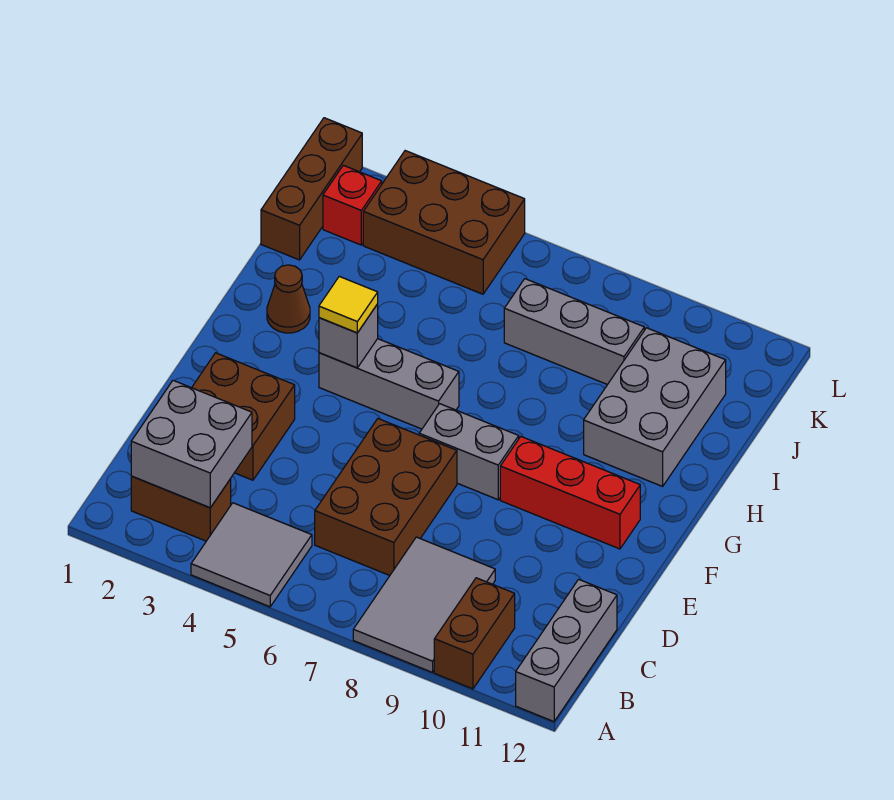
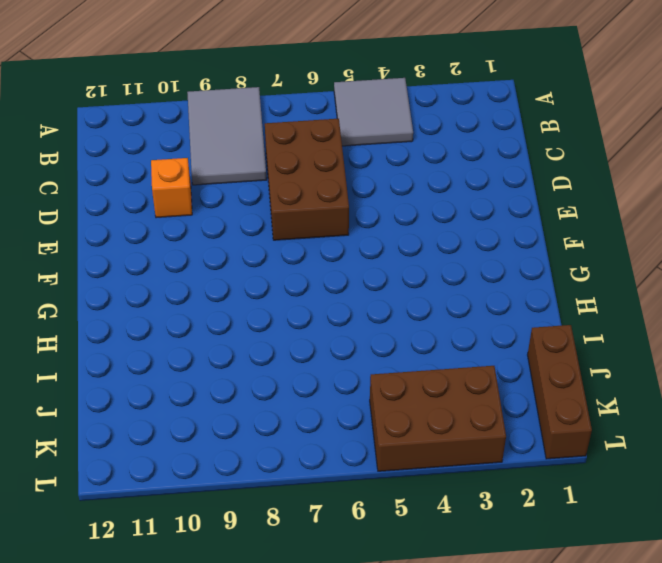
orange 1x1 brick [151,158,192,218] -> none
none -> brown 1x2 brick [434,578,515,689]
none -> grey 1x3 brick [516,579,617,722]
none -> brown 1x2 brick [131,476,231,541]

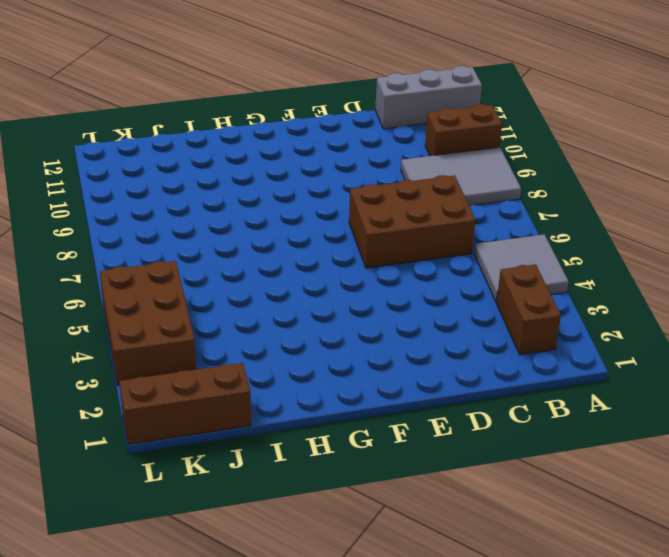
none -> brown 2x2 brick [192,353,295,480]
none -> grey 1x2 brick [419,404,519,500]
none -> red 1x3 brick [500,437,640,549]

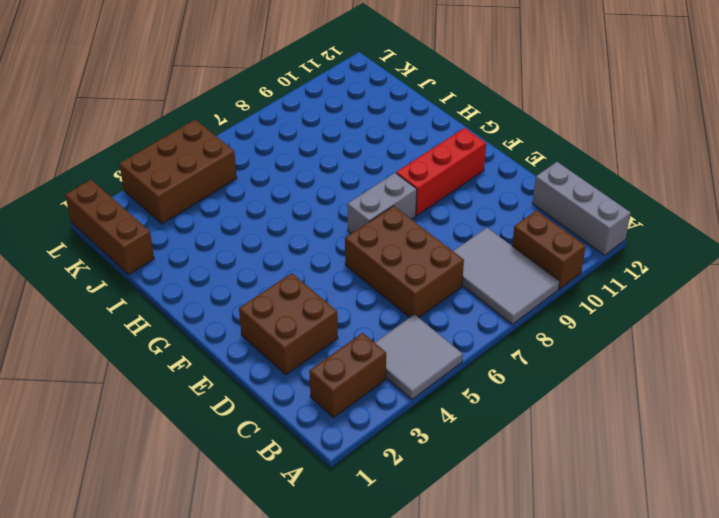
none -> grey 1x3 brick [319,339,459,429]
none -> brown 1x1 cone [267,265,310,333]
none -> grey 2x3 brick [584,328,726,486]

